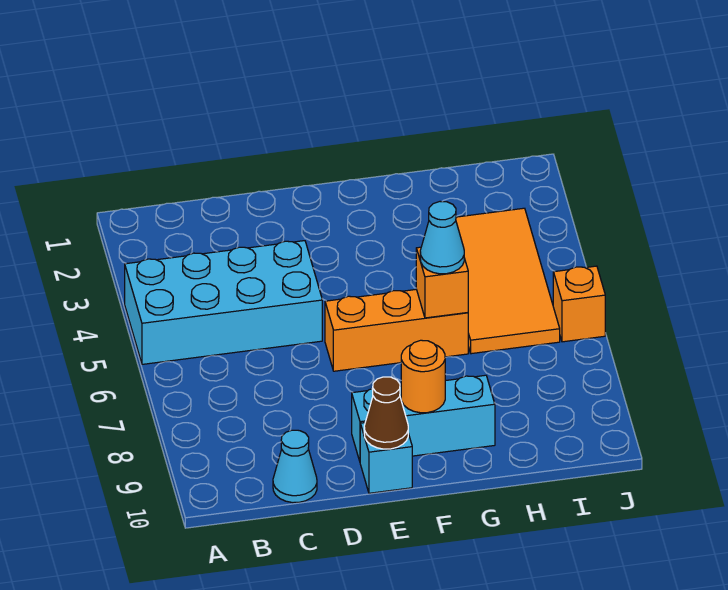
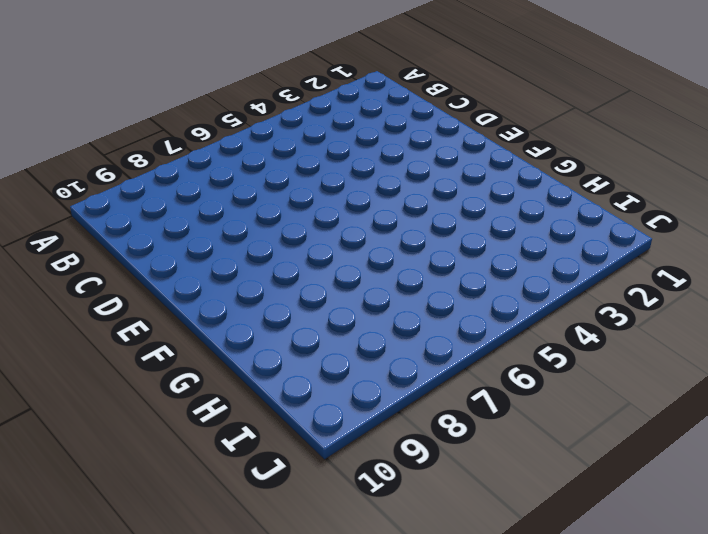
none -> cyan 2x4 brick [125,241,322,364]
none -> cyan 1x1 cone [273,430,317,503]

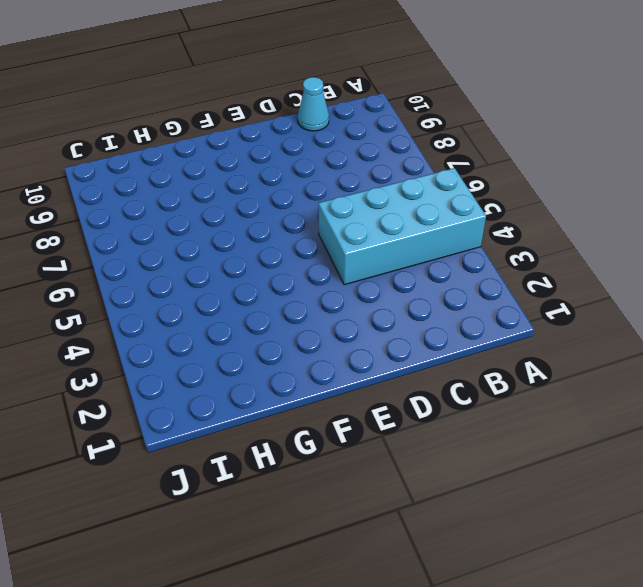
none -> orange 1x3 brick [325,289,468,371]
none -> cyan 1x3 brick [352,375,495,461]

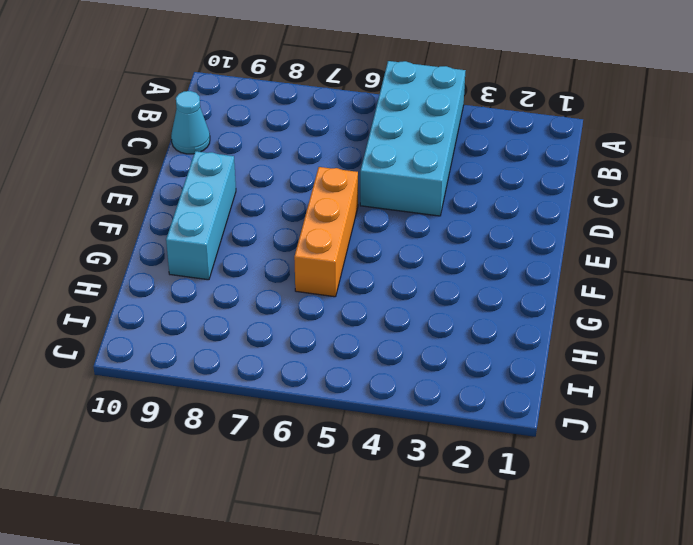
none -> cyan 1x1 brick [360,423,412,493]
none -> orange 2x4 tile [456,208,560,354]

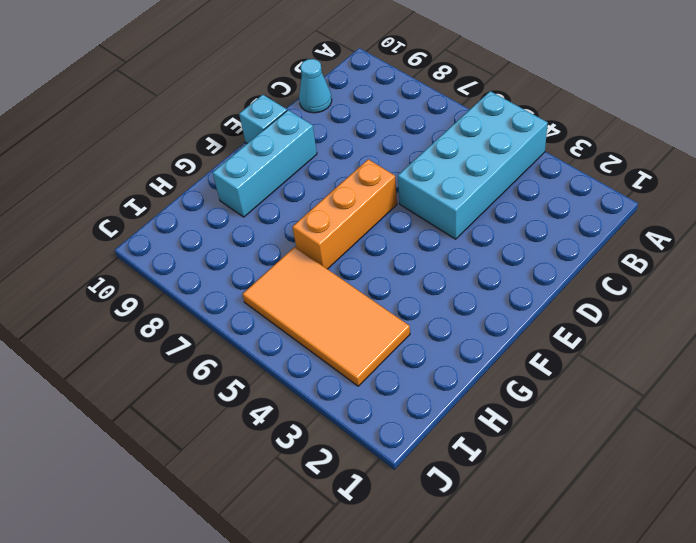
none -> orange 1x1 brick [553,266,605,342]
none -> brown 1x1 cone [364,377,408,449]

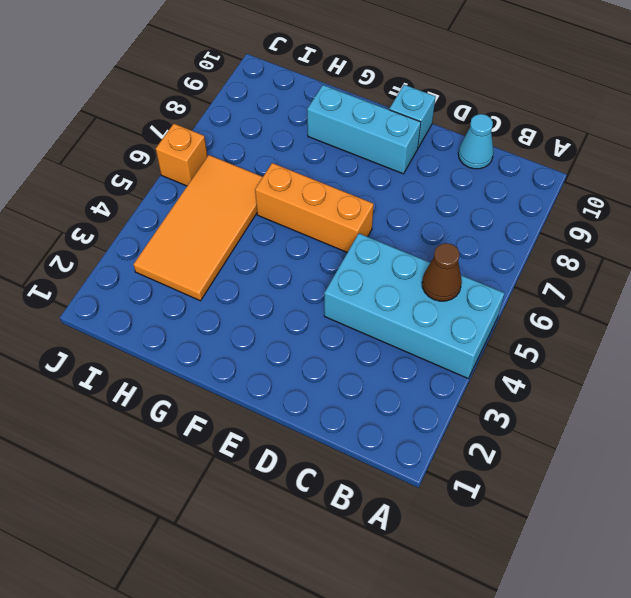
brown 1x1 cone [422,243,462,301] -> brown 1x1 cone moved to [364,377,408,449]
none -> orange 1x1 round brick [401,340,445,413]
none -> orange 1x1 brick [416,247,468,318]

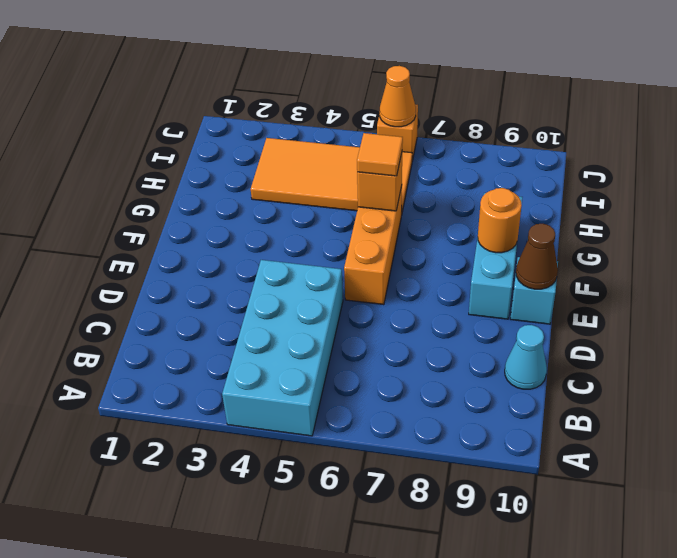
orange 1x1 tile [357,133,403,176] -> cyan 1x1 cone [420,202,464,274]
orange 1x1 cone [380,66,416,127] -> none

